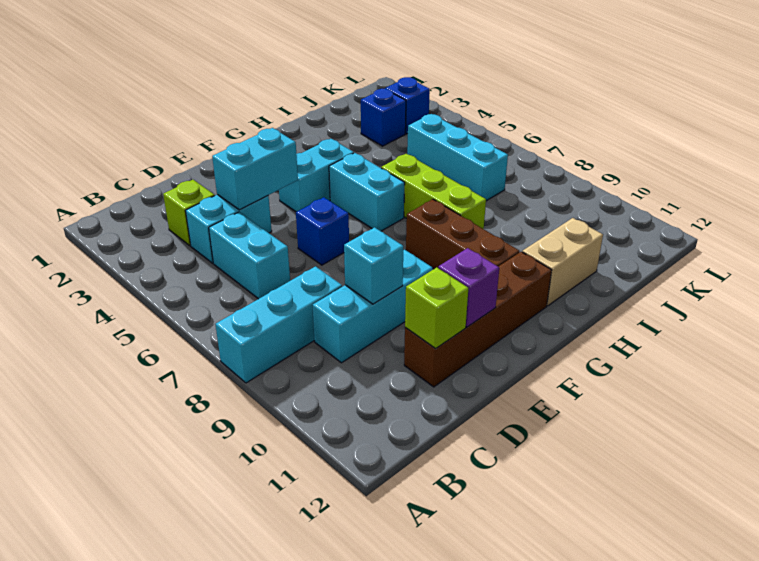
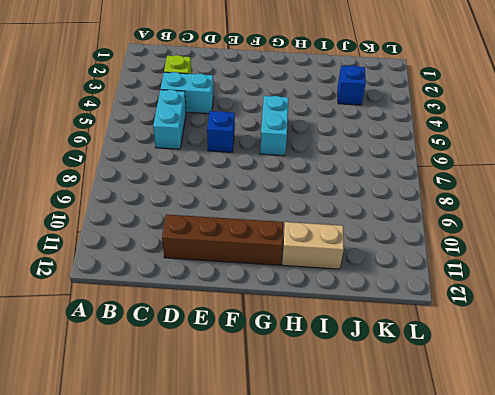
none -> cyan 1x3 brick [215,266,342,383]
none -> cyan 1x3 brick [313,250,433,363]
none -> cyan 1x2 brick [279,139,354,212]

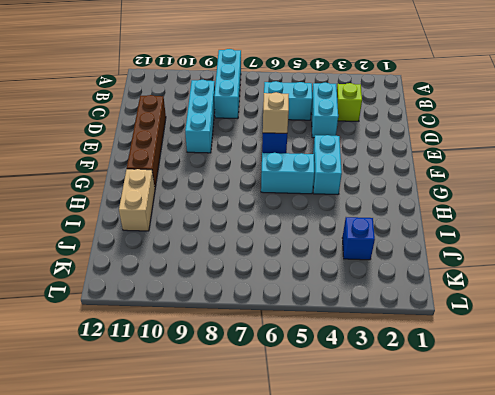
tan 1x1 brick [263,92,289,133] -> none
none -> brown 1x3 brick [406,199,520,269]
none -> lime 1x3 brick [381,154,486,229]
none -> cyan 1x3 brick [407,114,508,201]

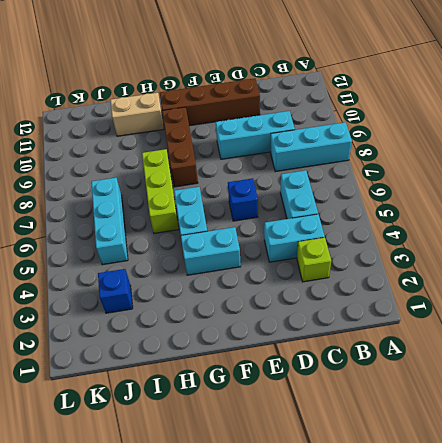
none -> blue 1x1 brick [385,77,430,134]
none -> cyan 1x2 brick [212,128,298,210]
none -> cyan 1x1 brick [344,227,403,304]

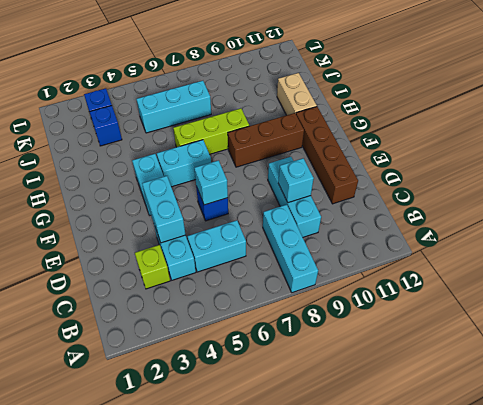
cyan 1x1 brick [194,160,228,205] -> none
none -> lime 1x1 brick [405,267,468,348]
none -> purple 1x1 brick [438,248,499,327]

